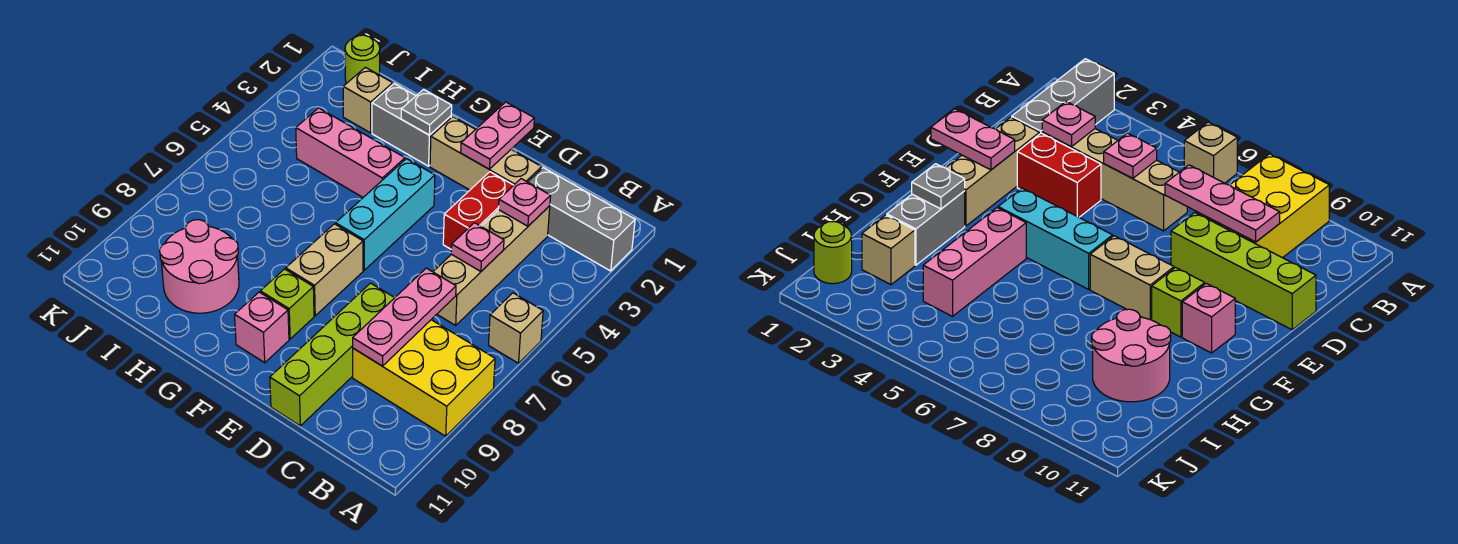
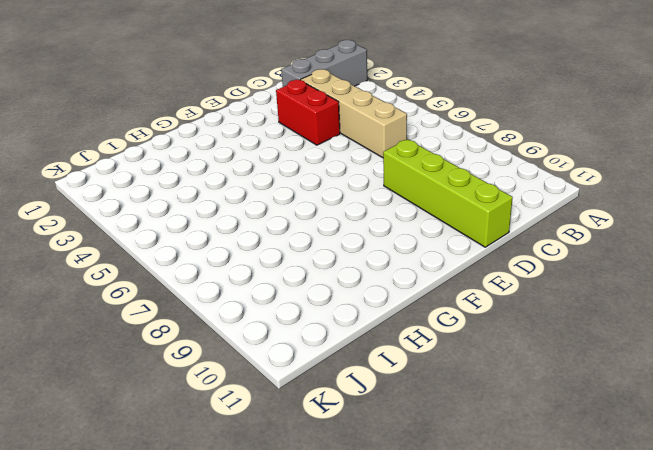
none -> tan 1x1 brick [489,293,543,363]
none -> yellow 2x3 brick [353,320,495,436]
none -> tan 1x3 brick [430,117,542,190]

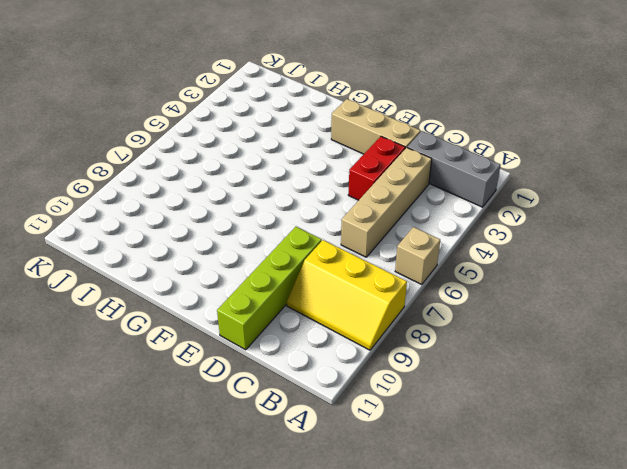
yellow 2x3 slope [287,240,407,350] -> yellow 2x3 brick [353,320,495,436]
none -> cyan 1x3 brick [336,159,435,270]
none -> tan 1x2 brick [286,224,363,316]
none -> lime 1x1 brick [260,269,314,339]

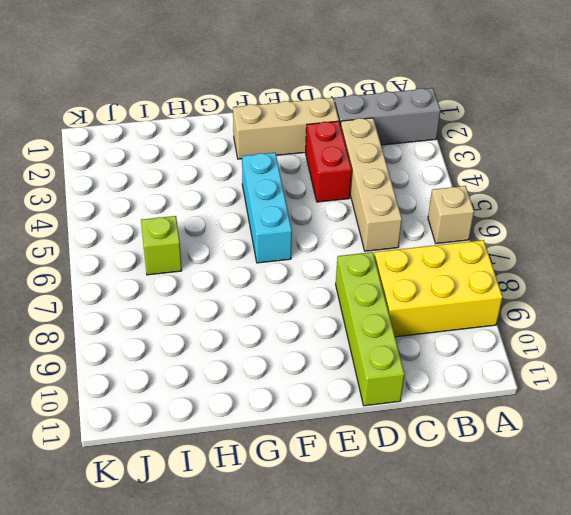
lime 1x1 brick [141,216,182,275] -> lime 1x1 brick moved to [260,269,314,339]
none -> tan 1x2 brick [286,224,363,316]
none -> pink 1x1 brick [235,292,289,363]
none -> grey 1x2 brick [372,84,451,166]

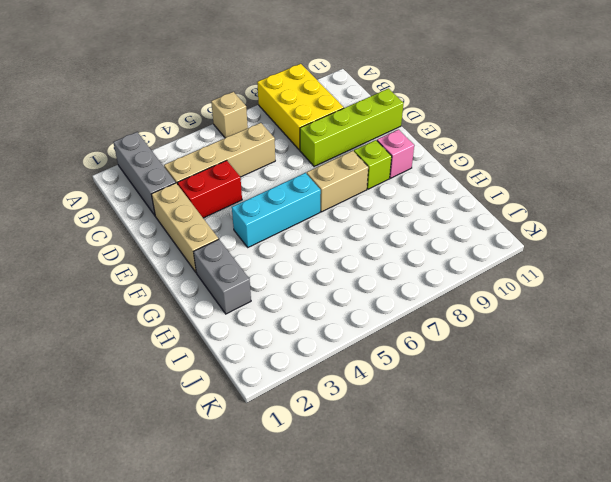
none -> pink 1x3 brick [296,108,405,197]
none -> pink 2x2 round brick [160,220,239,313]
none -> tan 1x1 brick [343,67,393,133]

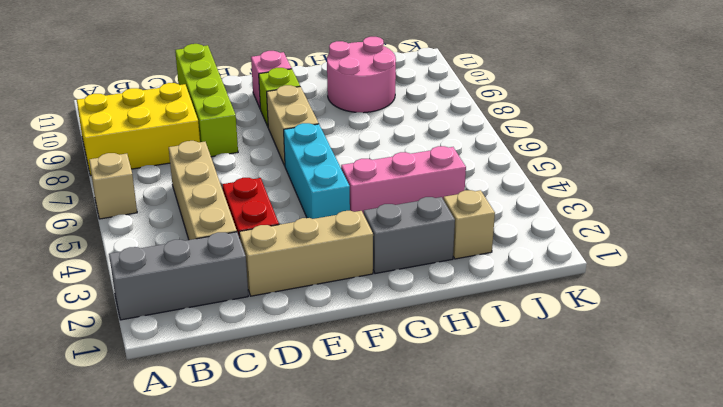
none -> lime 1x1 round brick [345,35,380,84]
none -> pink 1x1 plate [498,179,551,226]
none -> pink 1x1 plate [451,223,504,271]

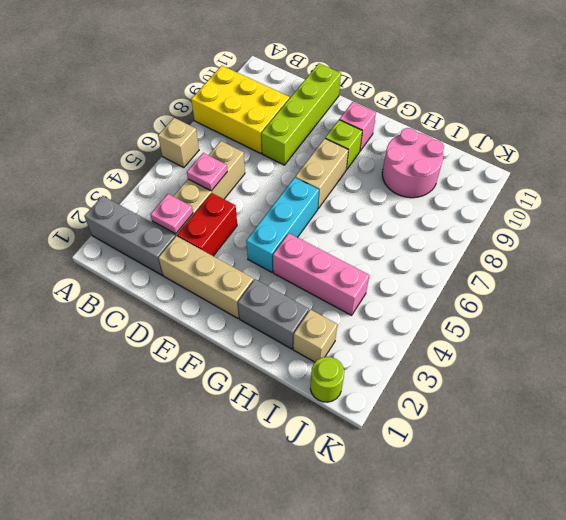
none -> pink 1x3 plate [353,268,456,366]
none -> pink 1x2 plate [461,102,534,169]
none -> grey 1x1 plate [401,89,452,135]

